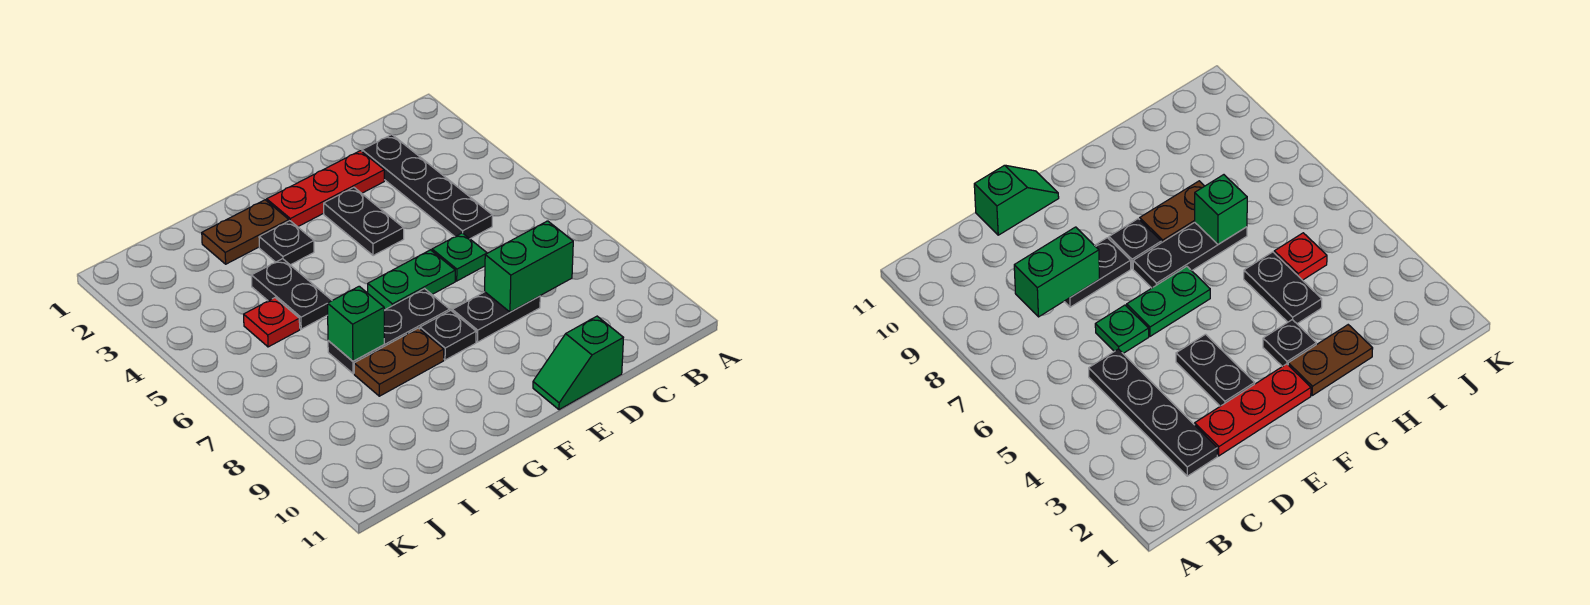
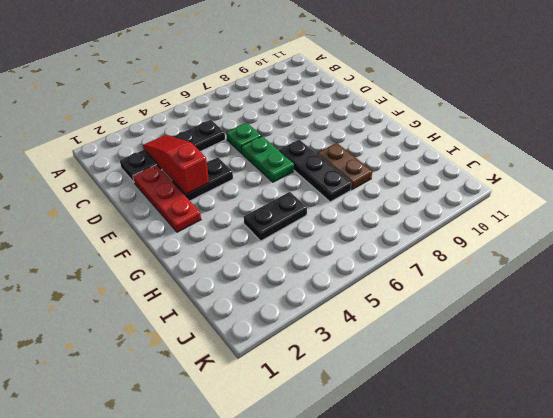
red 1x3 slope [143,135,209,194] -> none
none -> black 1x2 plate [452,292,540,342]
none -> green 1x2 slope [533,316,623,410]
none -> black 1x1 plate [420,310,476,360]

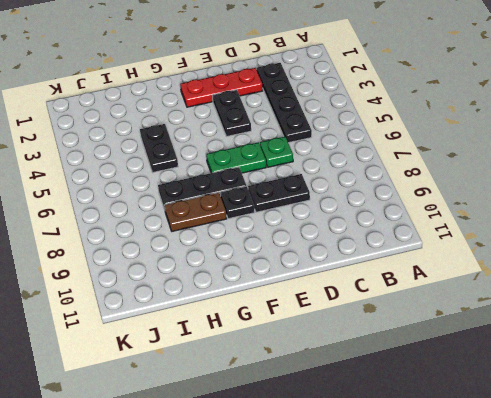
none -> green 1x2 slope [533,316,623,410]
none -> brown 1x2 plate [202,200,289,264]
none -> black 1x1 plate [259,221,314,265]

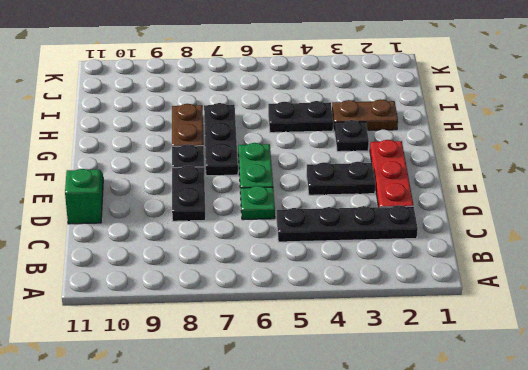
brown 1x2 plate [332,99,398,131] -> brown 1x2 plate turned to [202,200,289,264]
none -> red 1x1 plate [244,298,300,347]
none -> green 1x2 brick [485,221,573,312]
none -> green 1x1 brick [328,286,384,361]

